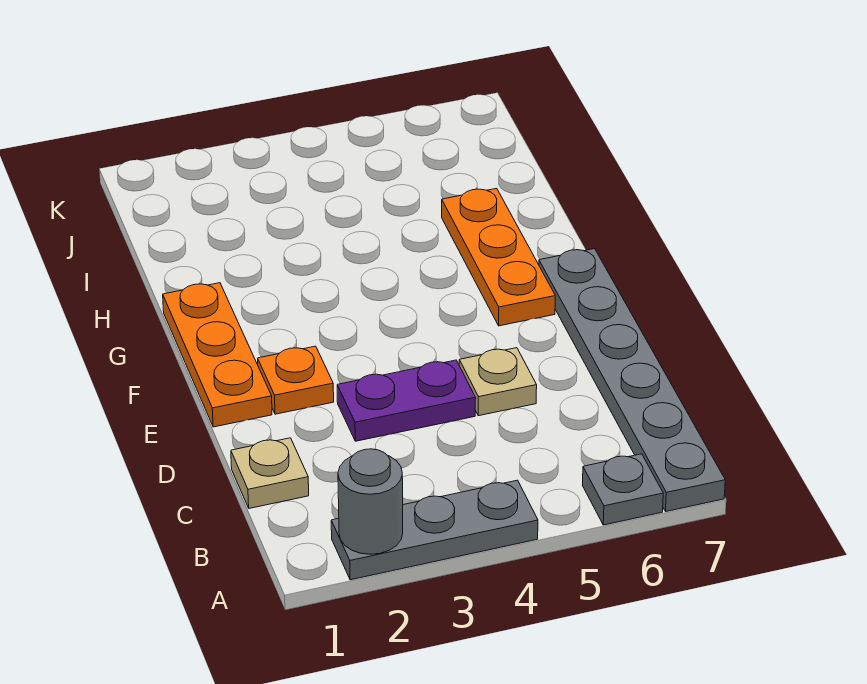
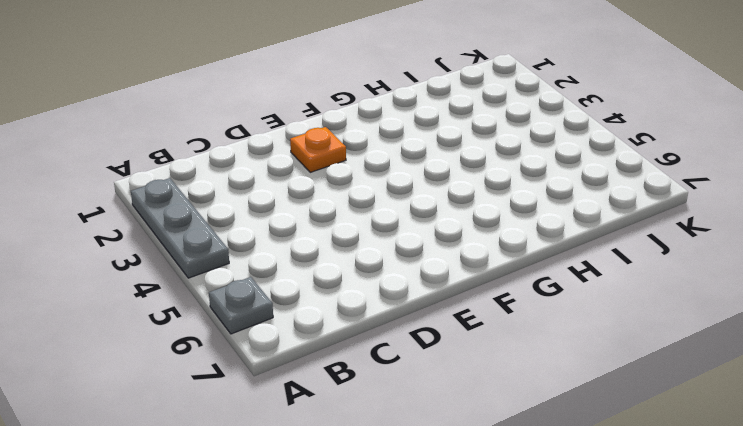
none -> grey 1x6 plate [539,249,725,511]
none -> tan 1x1 plate [231,438,309,508]

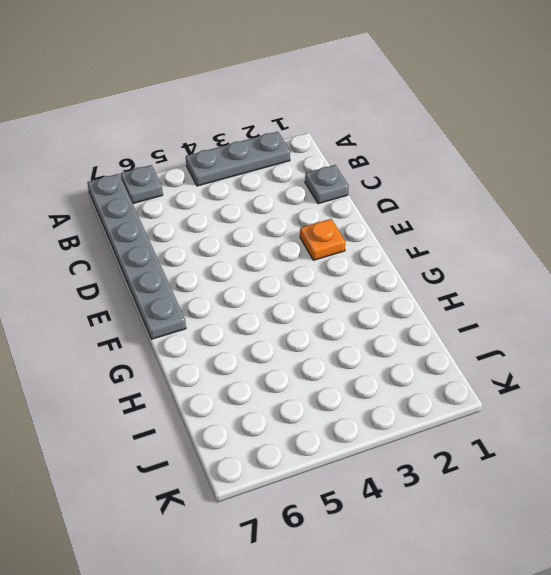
grey 1x1 plate [305,165,349,204] -> tan 1x1 plate [231,438,309,508]
none -> purple 1x2 plate [337,360,476,441]
none -> tan 1x1 plate [459,348,537,416]

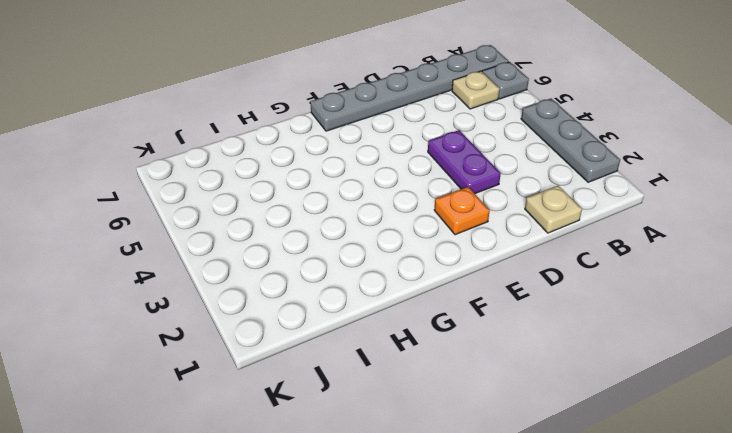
tan 1x1 plate [452,71,500,109] -> tan 1x1 plate moved to [459,348,537,416]
none -> orange 1x3 plate [163,283,272,427]
none -> orange 1x3 plate [442,188,555,326]

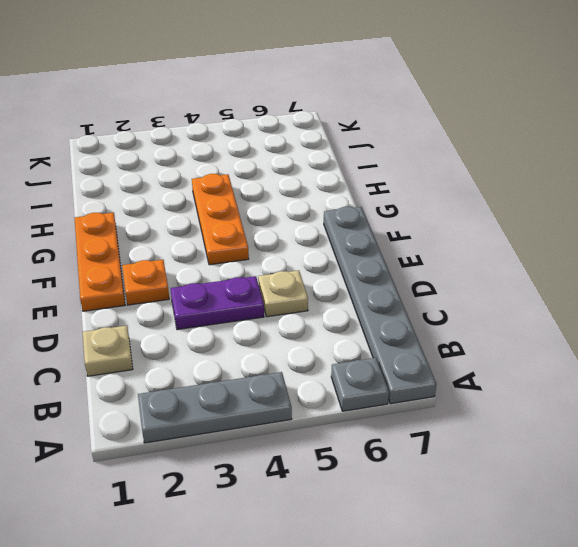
orange 1x3 plate [192,174,249,265] -> orange 1x3 plate moved to [442,188,555,326]
none -> grey 1x1 round brick [338,449,403,554]

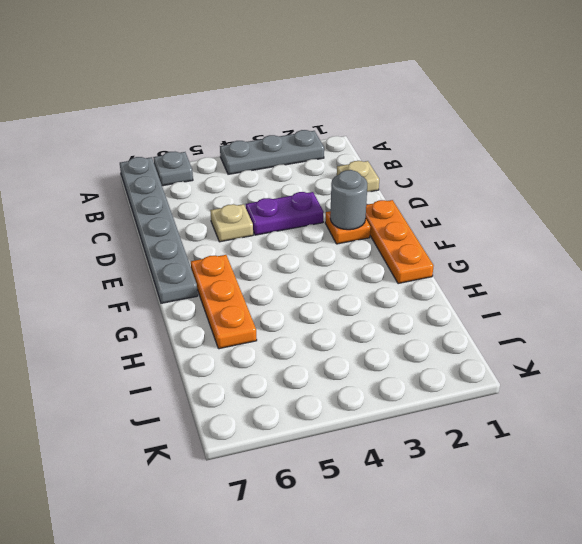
grey 1x1 round brick [330,170,367,230] -> grey 1x1 round brick moved to [338,449,403,554]

